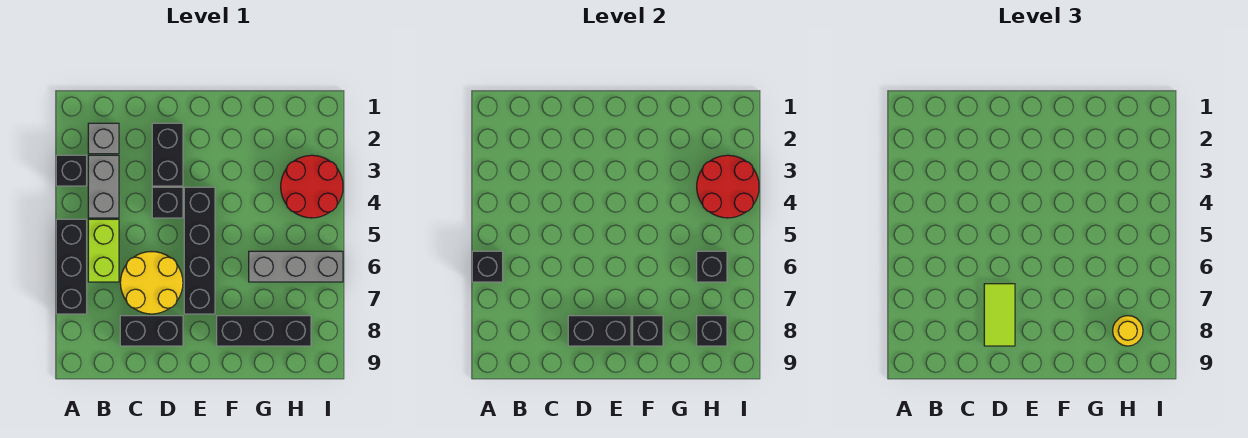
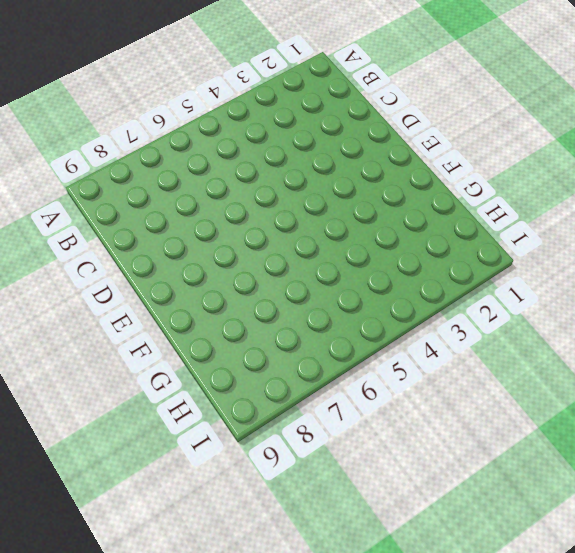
none -> black 1x1 brick [56,155,87,186]
none -> black 1x3 brick [56,219,87,314]
none -> grey 1x1 brick [88,123,119,154]

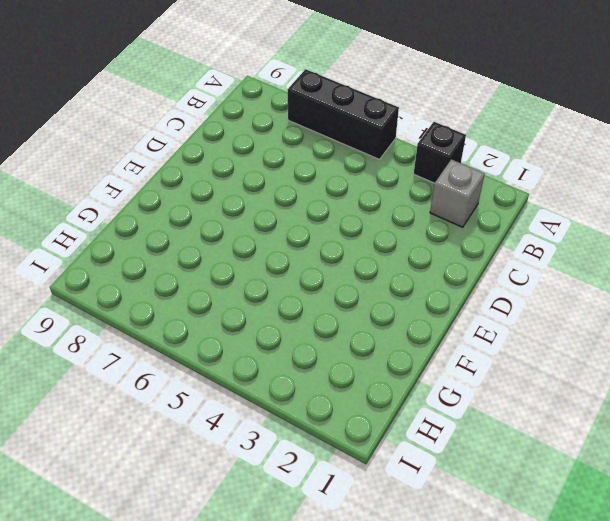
none -> grey 1x2 brick [88,155,119,218]
none -> lime 1x2 brick [88,219,119,282]
none -> yellow 2x2 round brick [120,252,183,314]

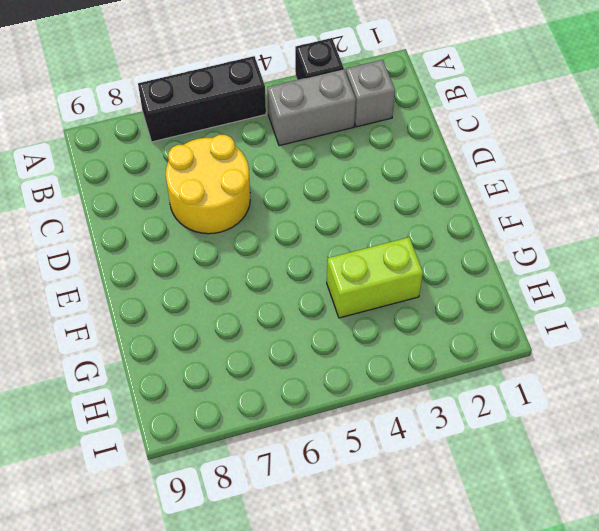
lime 1x2 brick [327,237,423,318] -> lime 1x2 brick moved to [88,219,119,282]
none -> black 1x2 brick [120,316,183,346]
none -> black 1x2 brick [152,123,183,186]
none -> black 1x1 brick [152,187,183,218]

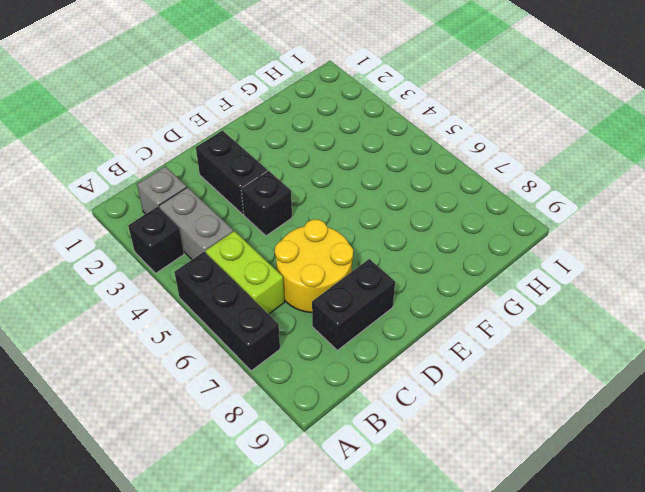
none -> black 1x4 brick [184,187,215,314]
none -> black 1x3 brick [217,316,311,346]
none -> grey 1x3 brick [249,251,343,282]

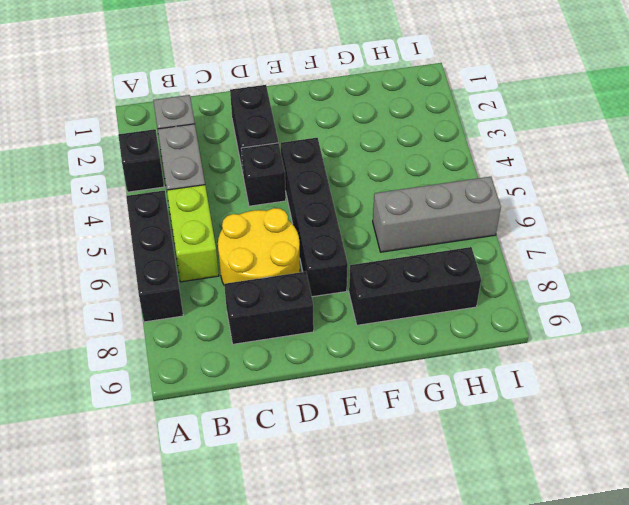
none -> red 2x2 round brick [281,155,343,218]
none -> black 1x1 brick [472,251,503,282]
none -> black 1x2 brick [568,316,631,346]

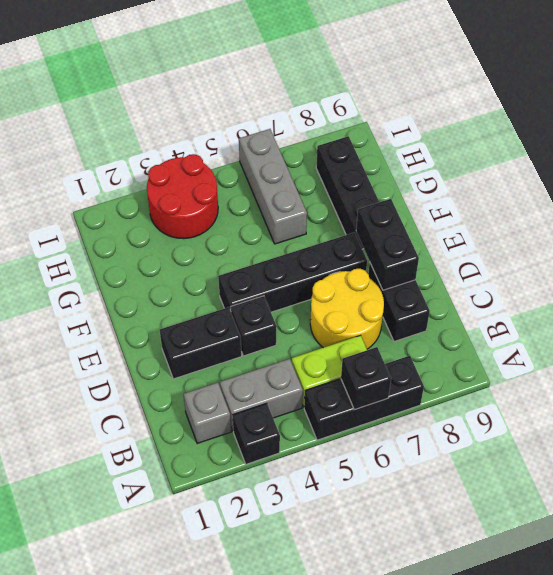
none -> black 1x1 brick [633,316,663,346]
none -> red 2x2 round brick [697,155,759,218]
none -> black 1x1 brick [697,251,727,282]

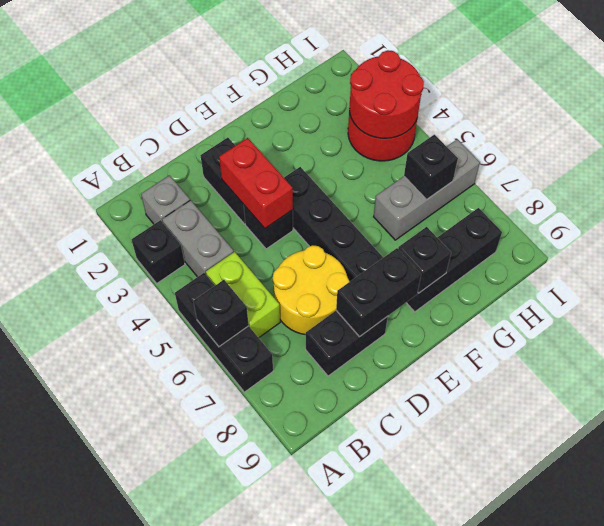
red 1x2 brick [219,138,293,228] -> none
none -> black 1x1 brick [697,316,727,346]
none -> lime 1x2 tile [984,284,1015,346]
none -> yellow 1x1 round brick [1113,316,1143,346]

